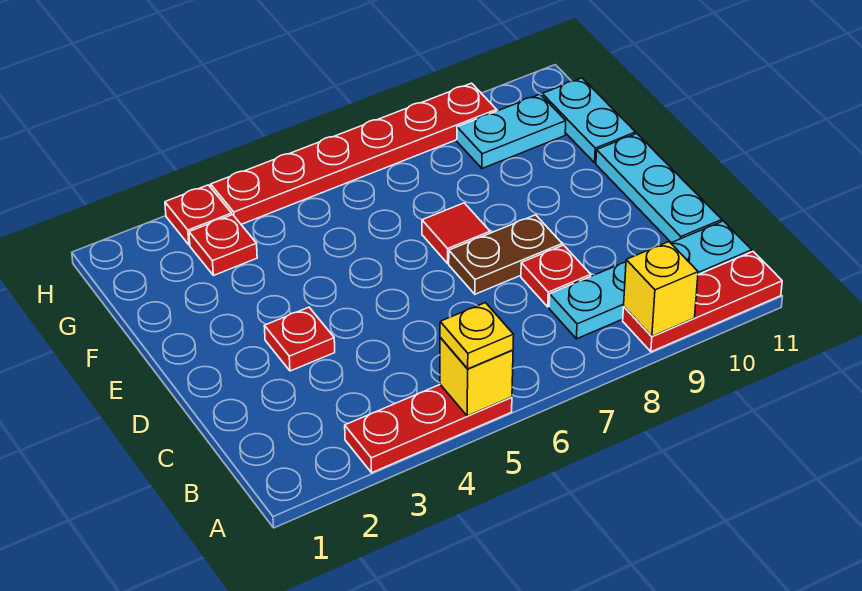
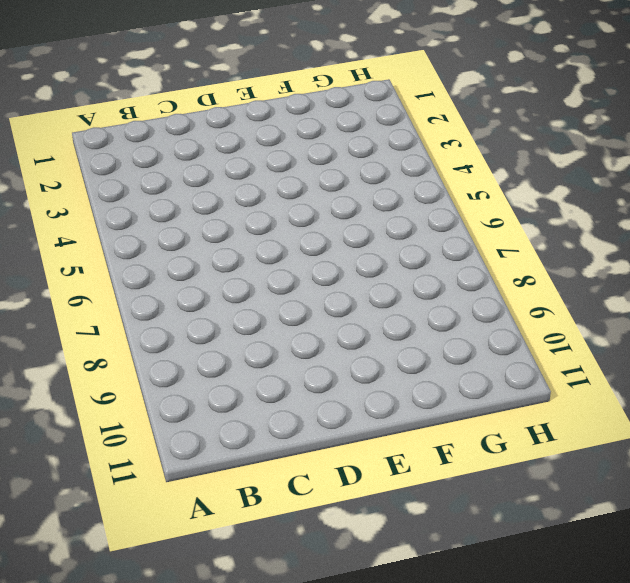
none -> red 1x3 plate [345,385,512,473]
none -> red 1x3 plate [623,252,782,352]
none -> cyan 1x4 plate [549,221,752,339]

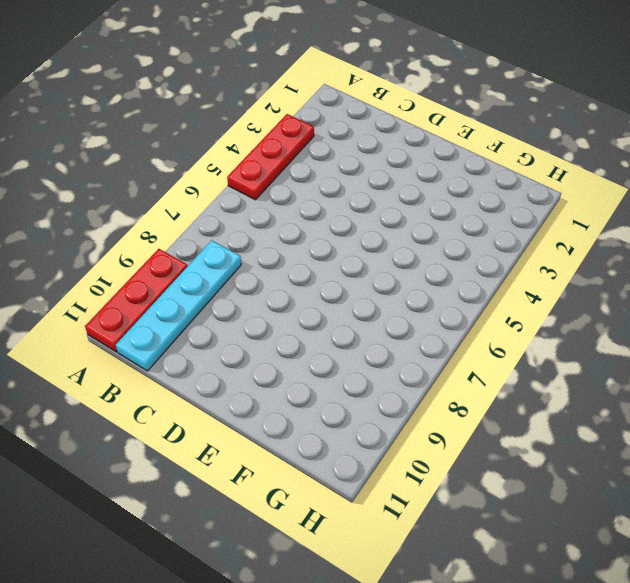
none -> red 1x1 plate [521,245,591,307]
none -> cyan 1x3 plate [596,134,722,243]
none -> red 1x1 plate [264,307,335,371]

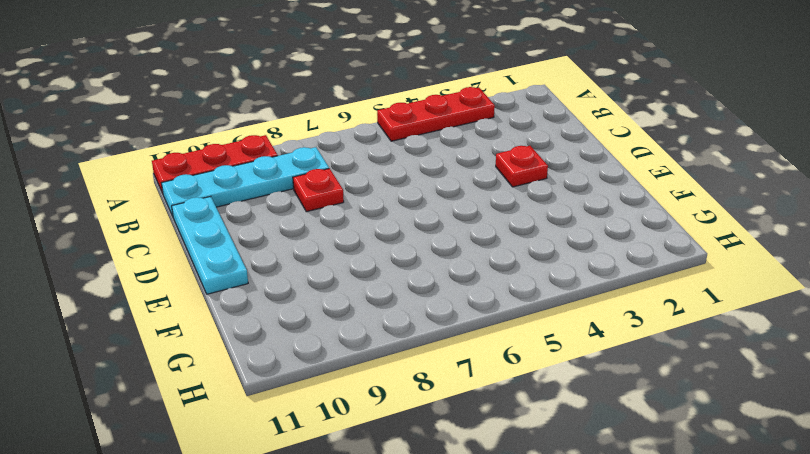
none -> brown 1x2 plate [449,215,562,294]
none -> red 1x1 tile [422,203,490,263]
none -> cyan 1x2 plate [542,78,636,163]

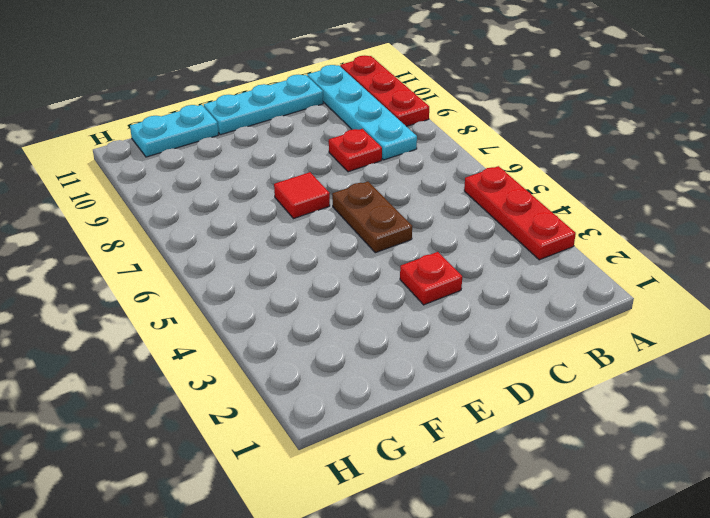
brown 1x2 plate [332,182,412,253] -> brown 1x2 plate moved to [449,215,562,294]
none -> red 1x1 plate [189,215,257,275]
none -> cyan 1x2 plate [457,94,566,168]
none -> red 1x1 plate [165,185,232,245]

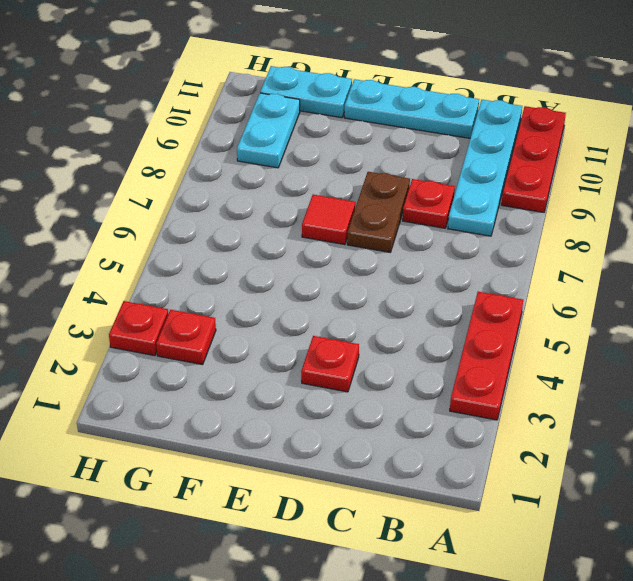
none -> red 1x6 plate [211,83,497,224]
none -> yellow 1x1 brick [440,337,513,416]
none -> yellow 1x1 brick [624,242,698,336]

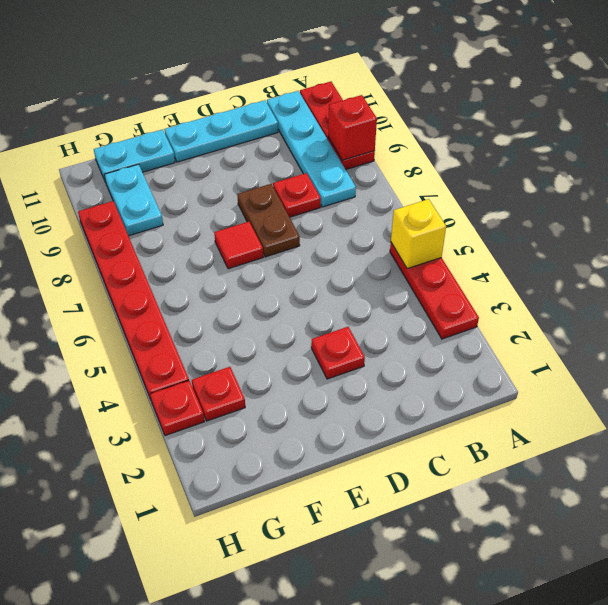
red 1x1 brick [328,95,377,160] -> yellow 1x1 brick [624,242,698,336]
none -> yellow 1x1 plate [440,303,514,369]

